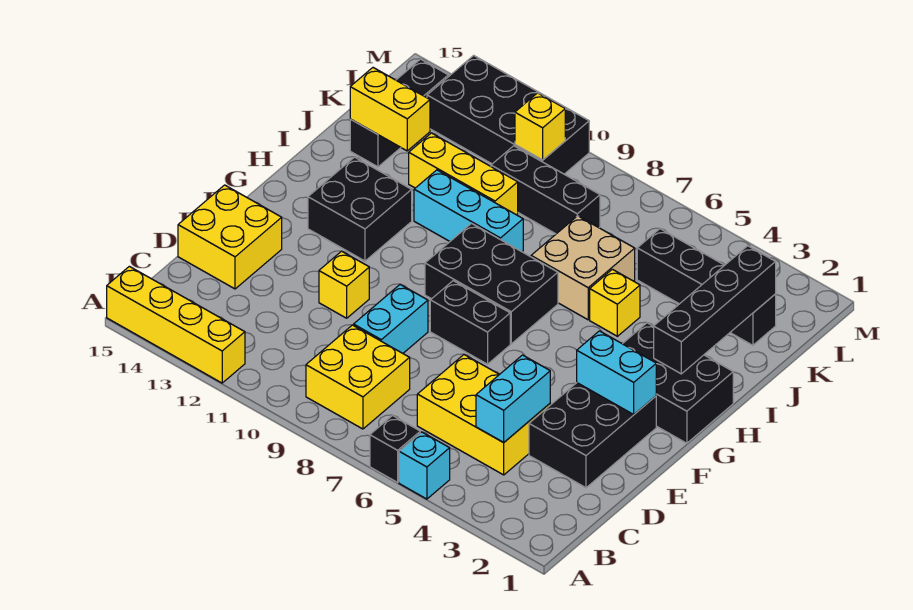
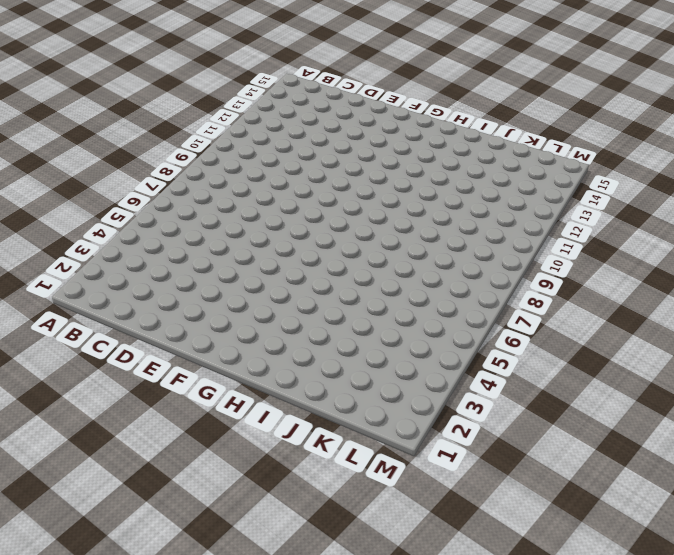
none -> cyan 1x1 brick [399,432,450,499]
none -> black 1x1 brick [370,415,420,482]
none -> yellow 1x4 brick [107,266,245,383]

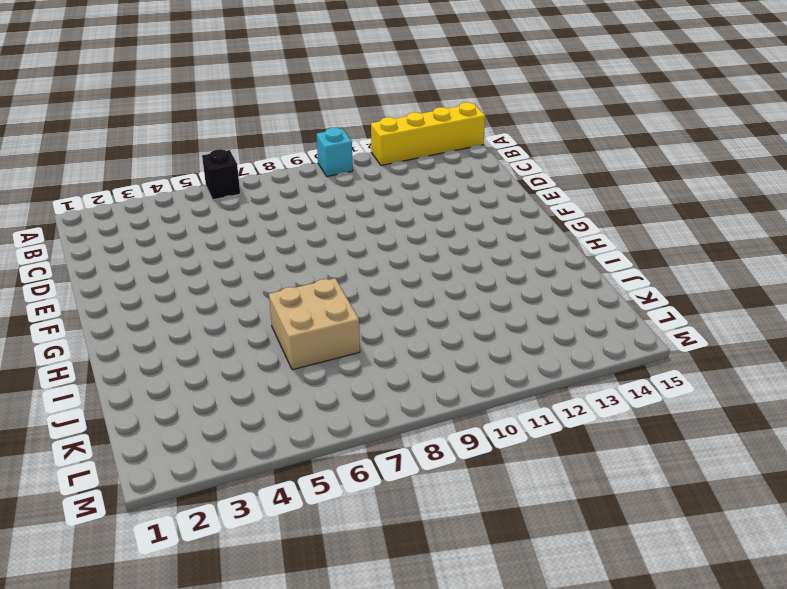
cyan 1x1 brick [317,128,353,177] -> cyan 1x1 brick moved to [399,432,450,499]
none -> yellow 2x2 brick [306,325,410,429]
none -> yellow 2x3 brick [417,355,550,475]
none -> black 2x3 brick [529,383,656,488]

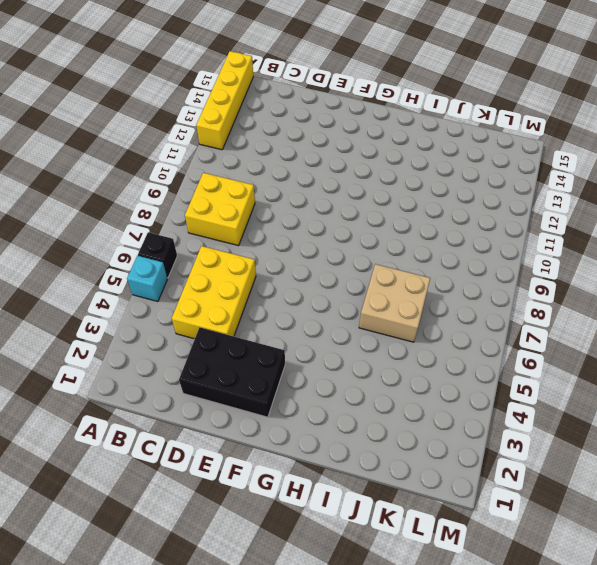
none -> cyan 1x2 brick [354,285,428,353]
none -> yellow 2x2 brick [178,185,282,289]
none -> yellow 1x1 brick [319,251,369,318]

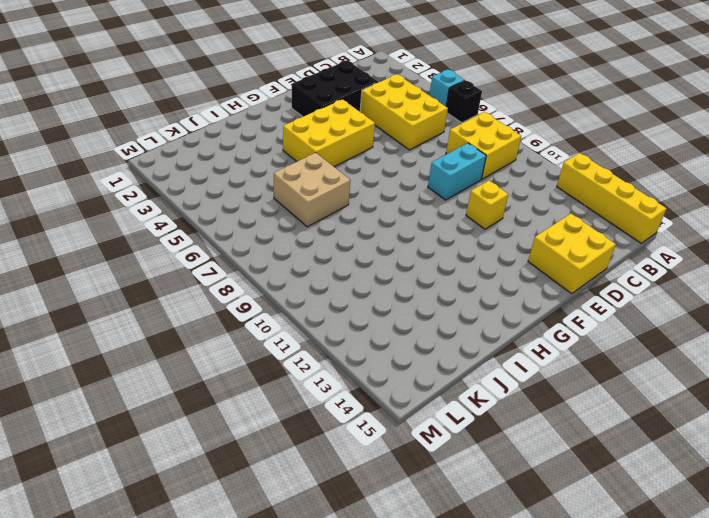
yellow 2x3 brick [283,99,375,167] -> none
none -> black 1x2 brick [430,281,510,364]
none -> black 2x3 brick [623,323,733,443]
none -> black 2x3 brick [425,223,558,344]

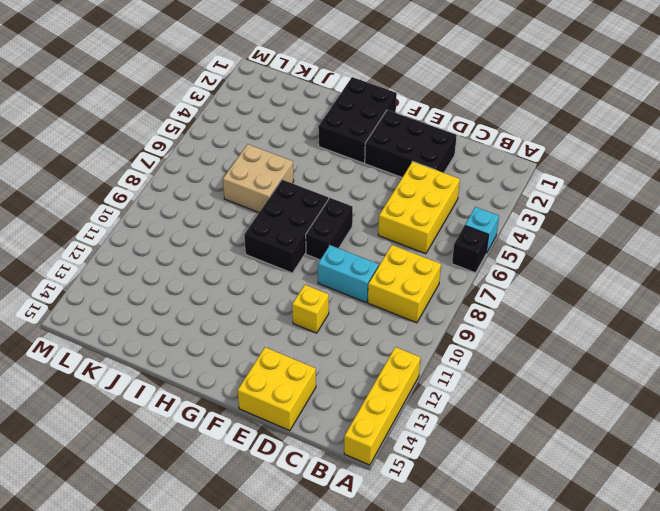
none -> black 2x2 brick [308,157,412,261]
none -> yellow 1x1 brick [590,269,640,336]
none -> cyan 1x3 brick [414,170,523,252]

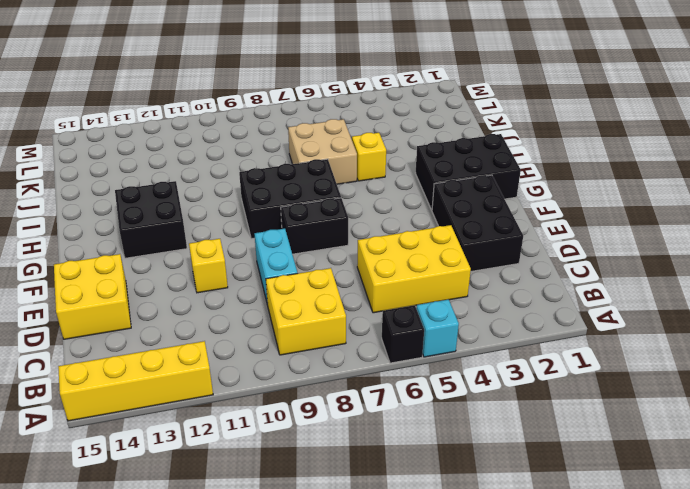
none -> cyan 1x3 brick [414,170,523,252]
none -> yellow 1x3 brick [409,133,518,215]
none -> black 1x3 brick [350,59,448,167]

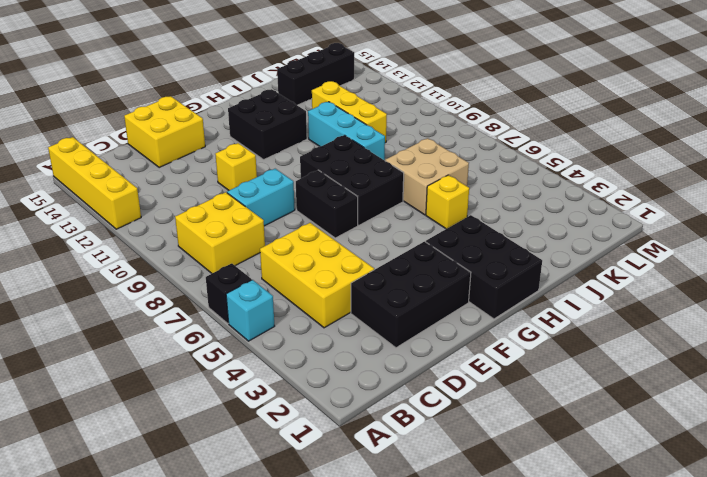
none -> black 1x4 brick [637,229,776,345]
none -> black 1x3 brick [491,146,600,234]
none -> black 2x4 brick [427,55,589,174]

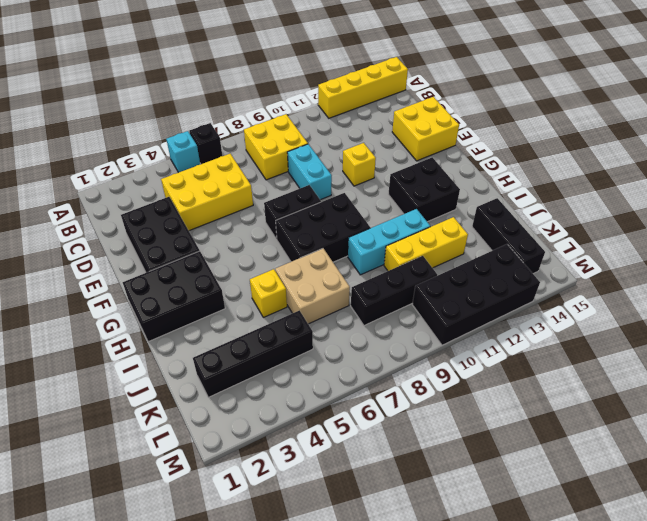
none -> cyan 1x2 brick [476,355,550,442]
none -> cyan 1x2 brick [577,331,656,414]
none -> black 1x4 brick [654,246,776,374]

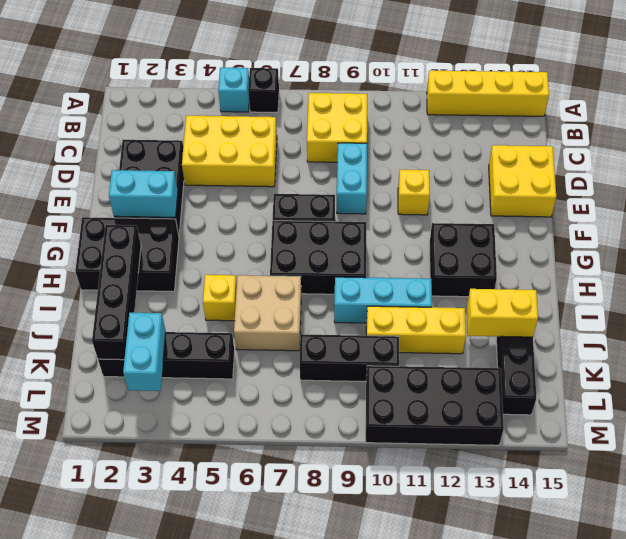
cyan 1x2 brick [123,313,166,391] -> cyan 1x2 brick moved to [476,355,550,442]
none -> yellow 1x1 brick [515,93,565,160]

